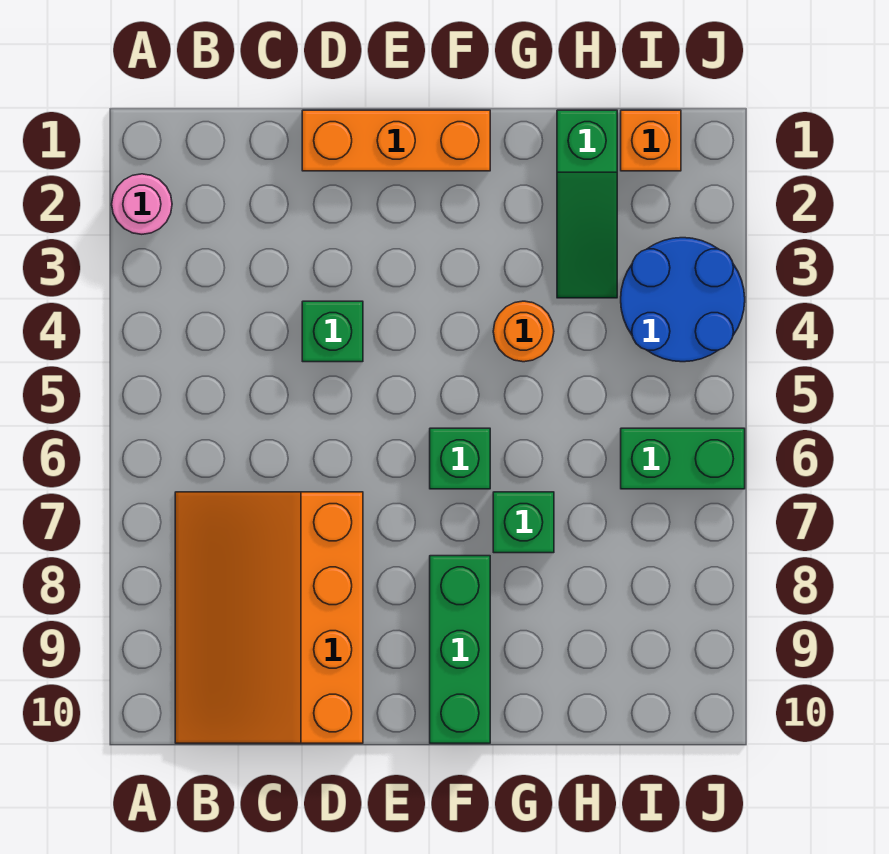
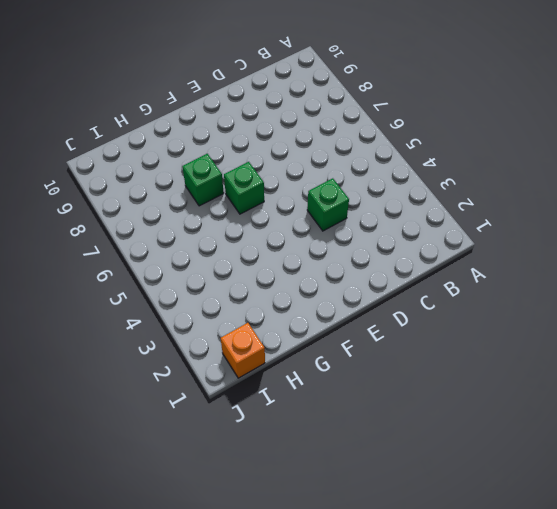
none -> pink 1x1 round brick [112,174,172,234]
none -> orange 3x4 slope [175,492,363,743]
none -> orange 1x3 brick [302,110,490,171]

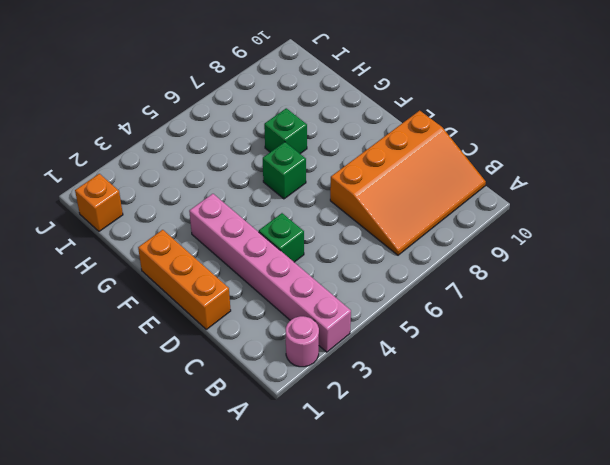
pink 1x6 brick [189,194,351,352] -> none
none -> green 1x3 brick [430,556,490,743]
none -> orange 1x1 round brick [493,301,554,362]
none -> green 1x3 slope [557,110,617,298]

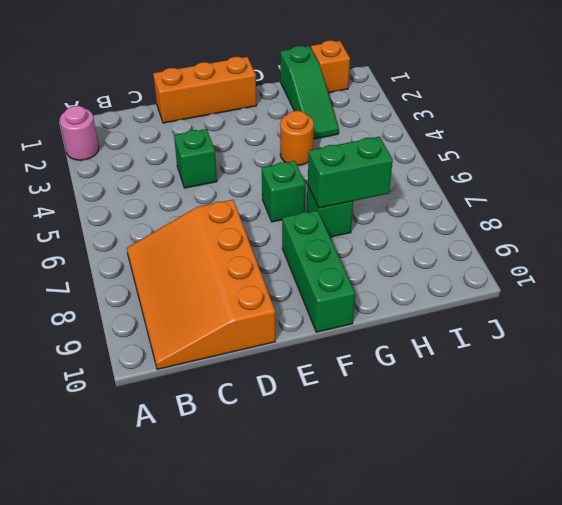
green 1x2 brick [308,137,393,208] -> green 1x2 brick moved to [621,428,745,489]
none -> blue 2x2 round brick [621,238,745,362]

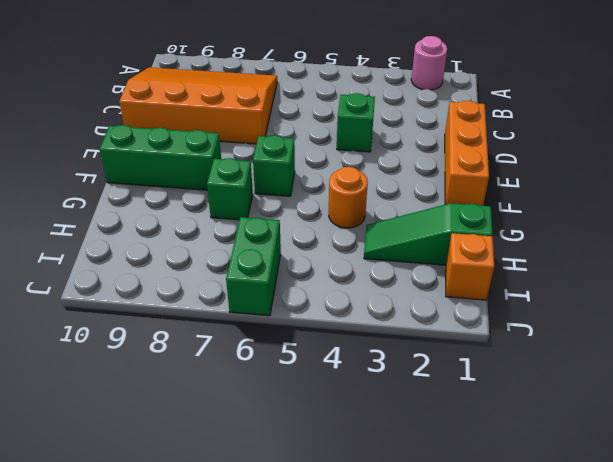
none -> blue 2x2 round brick [621,238,745,362]

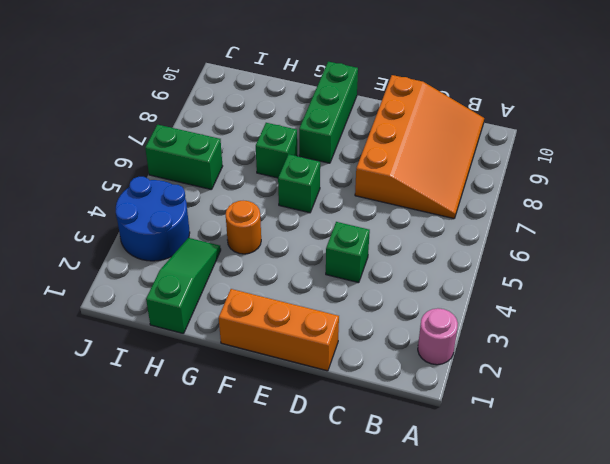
none -> orange 1x1 brick [621,110,681,171]

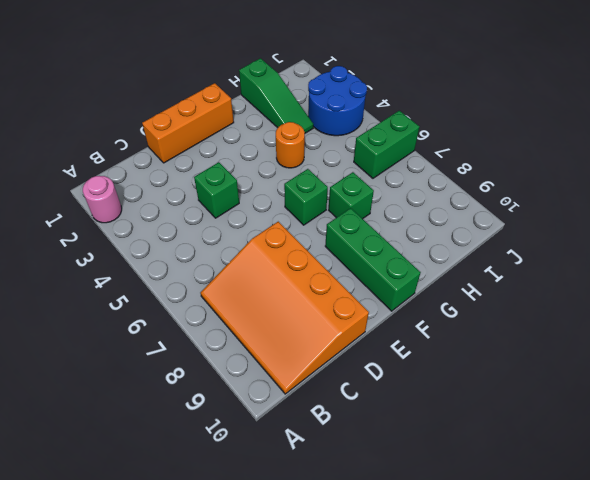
none -> orange 1x1 brick [621,110,681,171]

